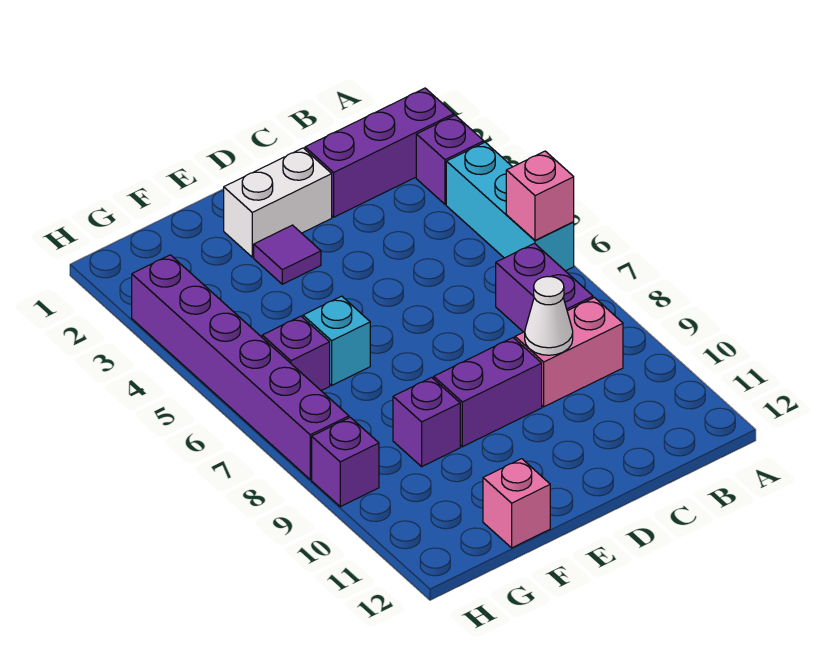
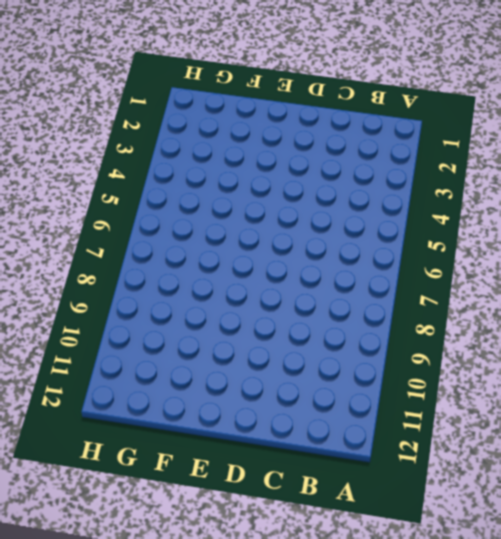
none -> purple 1x3 brick [305,88,454,217]
none -> purple 1x1 brick [416,115,484,204]
none -> cyan 1x3 brick [446,142,574,271]

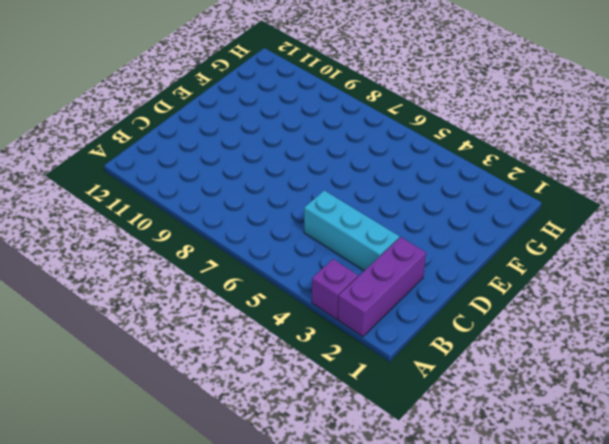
cyan 1x3 brick [304,191,399,271] -> cyan 1x3 brick moved to [446,142,574,271]
none -> purple 1x2 brick [496,243,593,332]
none -> pink 1x2 brick [515,298,623,407]
none -> white 1x2 brick [224,148,332,257]

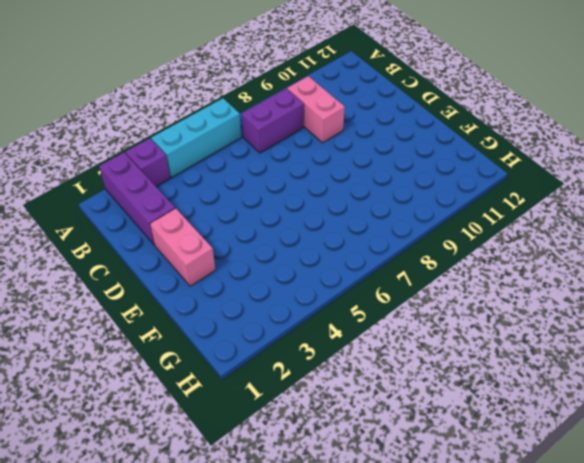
pink 1x2 brick [150,208,215,286] -> white 1x2 brick [224,148,332,257]
none -> purple 1x2 brick [434,338,542,447]
none -> purple 1x1 tile [254,225,321,284]
none -> cyan 1x1 brick [303,296,370,385]

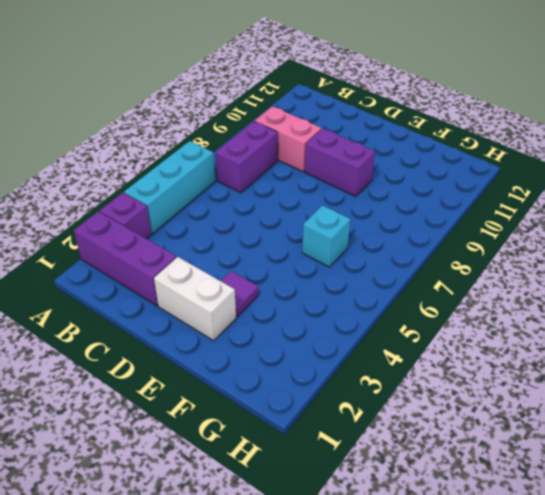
none -> purple 1x1 brick [393,377,460,467]
none -> pink 1x1 brick [483,459,550,548]
none -> purple 1x1 brick [262,316,330,391]

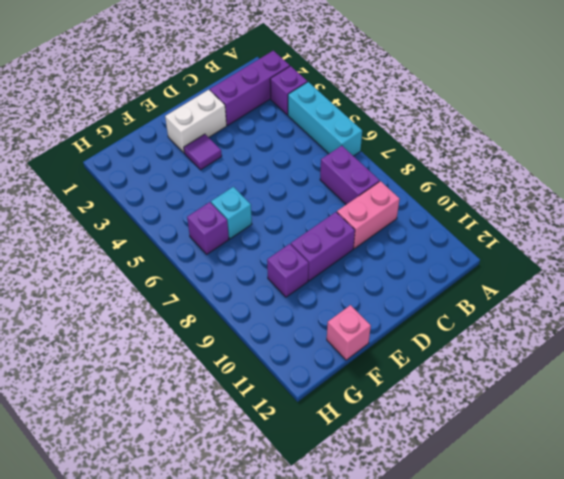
none -> purple 1x6 brick [132,255,349,479]
none -> purple 1x1 brick [312,417,379,507]
none -> pink 1x1 brick [506,151,574,241]

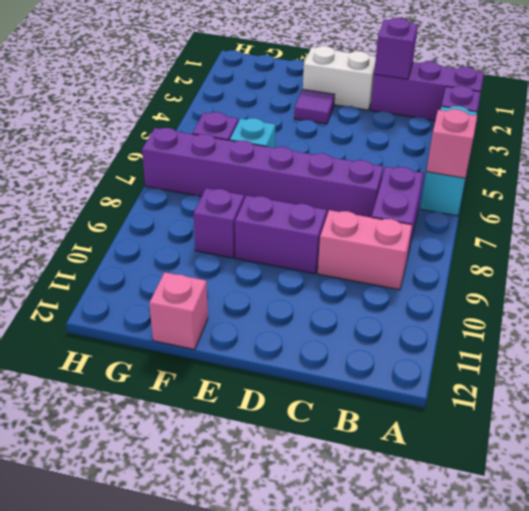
purple 1x1 brick [374,18,418,79] -> purple 1x1 brick moved to [312,417,379,507]
purple 1x6 brick [142,128,384,217] -> purple 1x6 brick turned to [132,255,349,479]
none -> white 1x1 cone [525,276,573,355]

